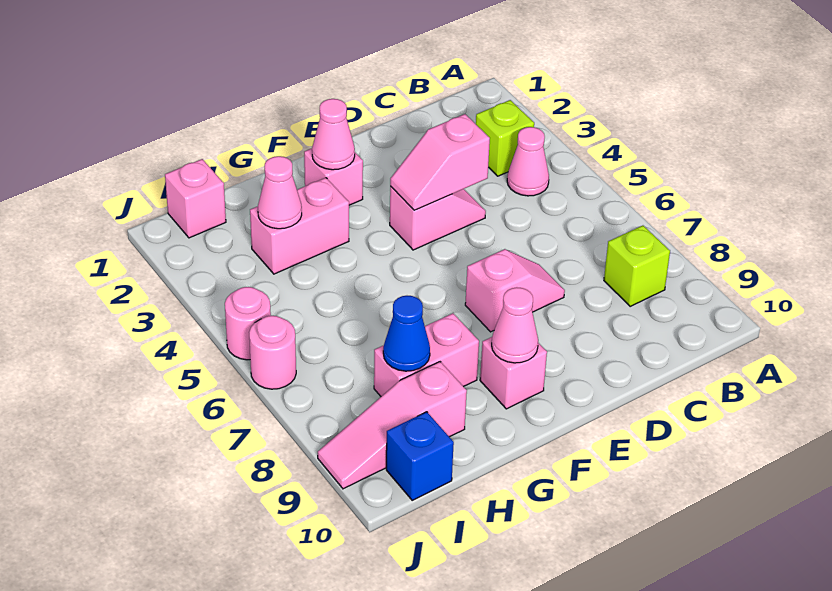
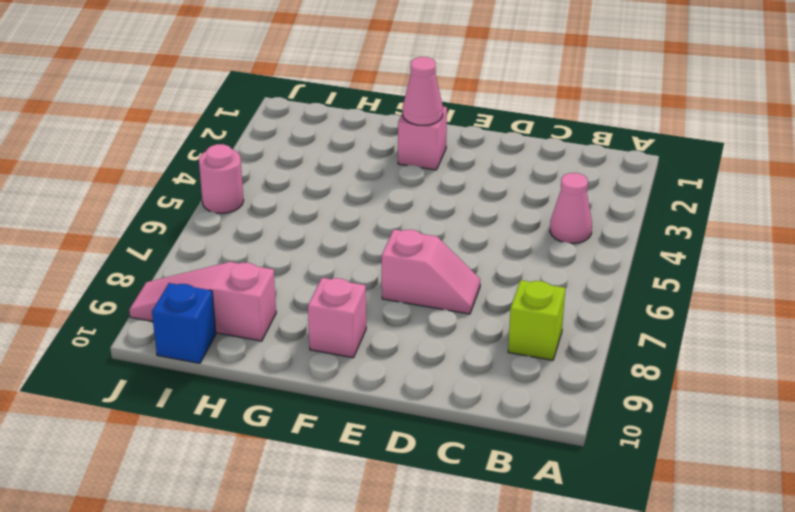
none -> lime 1x1 brick [476,100,534,176]
none -> pink 1x2 slope [390,186,486,250]
none -> pink 1x2 brick [250,178,349,274]

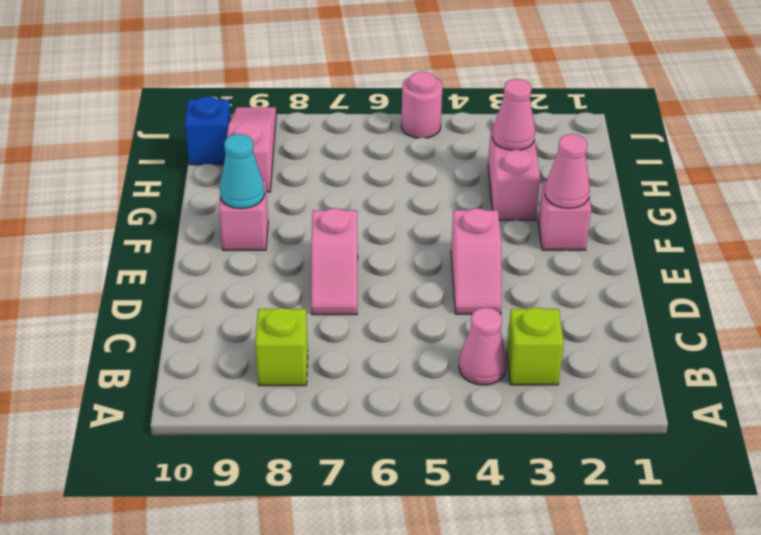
cyan 1x1 cone [220,134,265,209] -> pink 1x1 cone [492,287,538,363]
none -> pink 1x2 brick [374,313,479,396]
none -> pink 1x1 brick [165,159,226,238]
none -> pink 1x1 round brick [249,316,296,389]

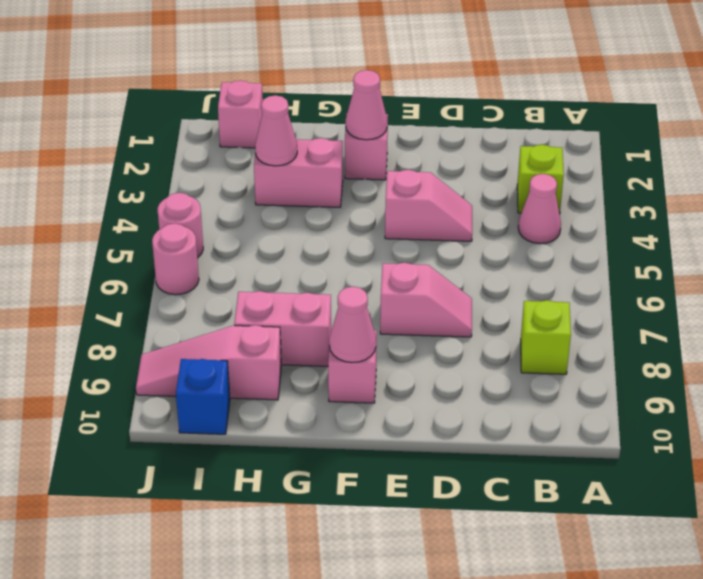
none -> pink 1x2 slope [390,114,490,210]
none -> blue 1x1 cone [383,296,430,371]

